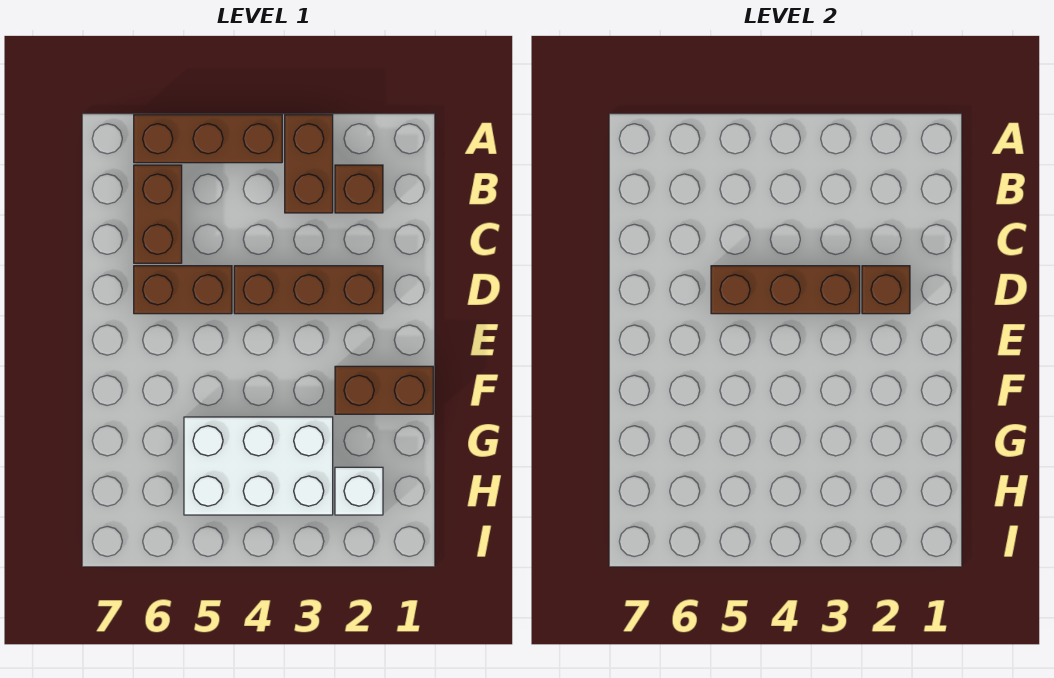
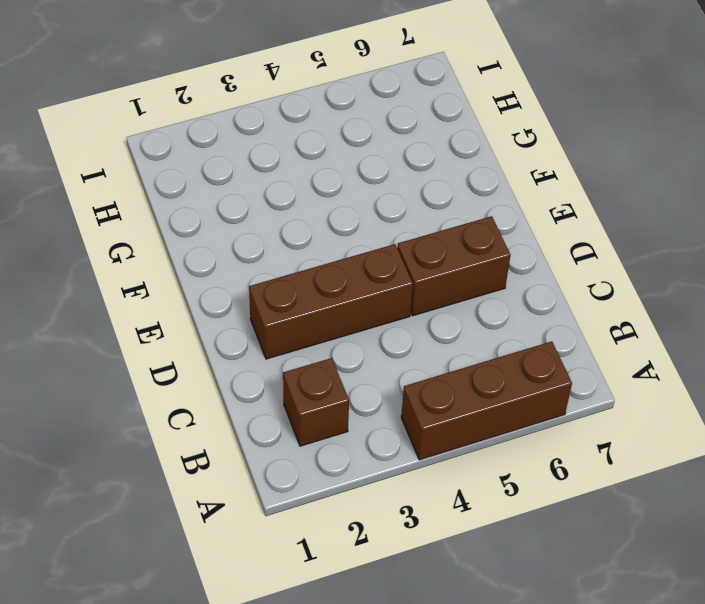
none -> brown 1x2 brick [285,115,333,213]
none -> brown 1x2 brick [134,165,182,263]

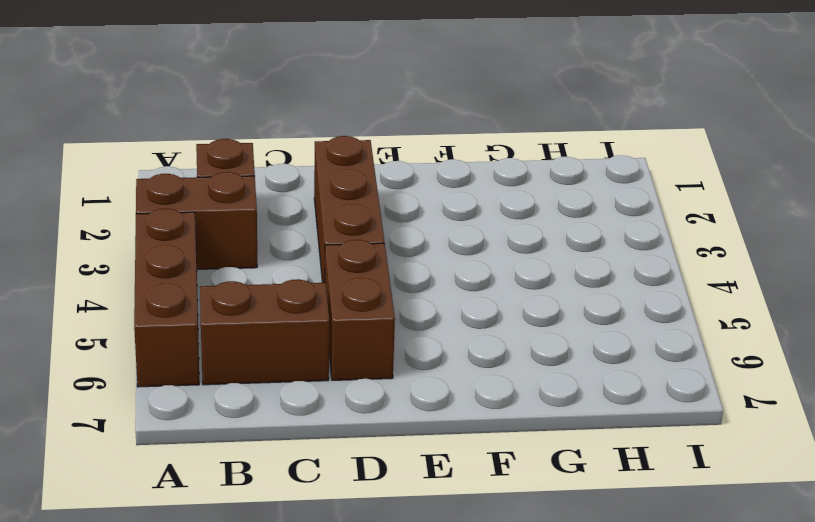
none -> brown 1x2 brick [335,366,433,414]
none -> white 2x3 brick [184,417,333,515]

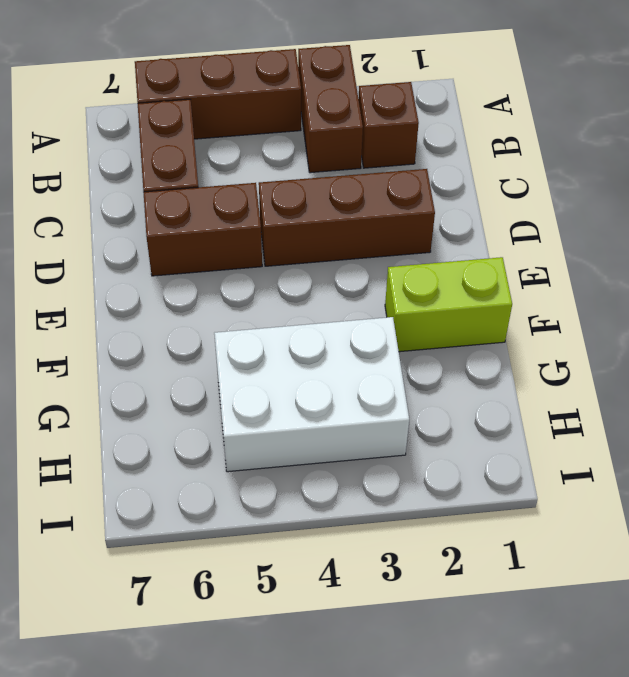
lime 1x2 brick [385,257,512,352] -> brown 1x2 brick [335,366,433,414]
none -> white 1x1 brick [335,467,383,515]
none -> brown 1x1 brick [862,266,910,314]

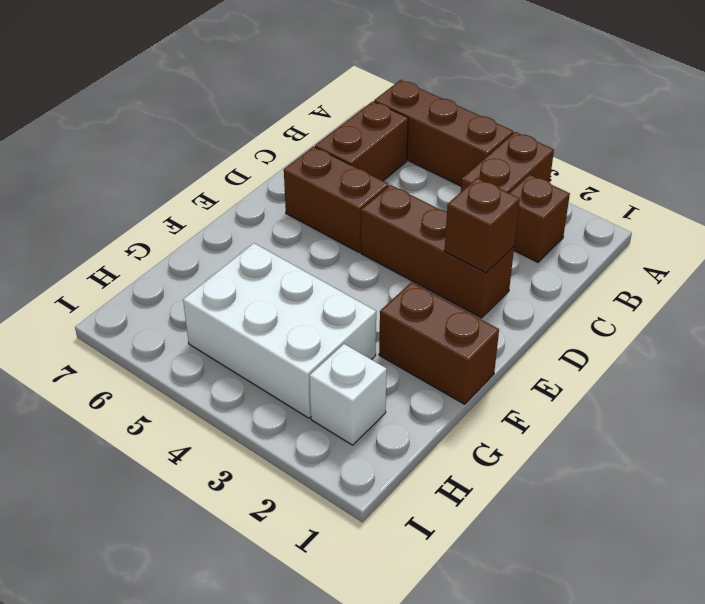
none -> brown 1x3 brick [711,266,860,314]

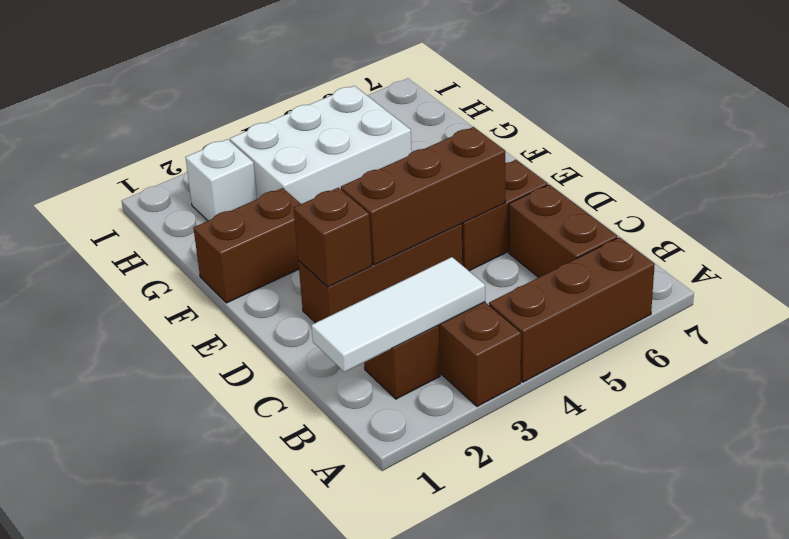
white 1x3 tile [311,257,485,372] -> none

